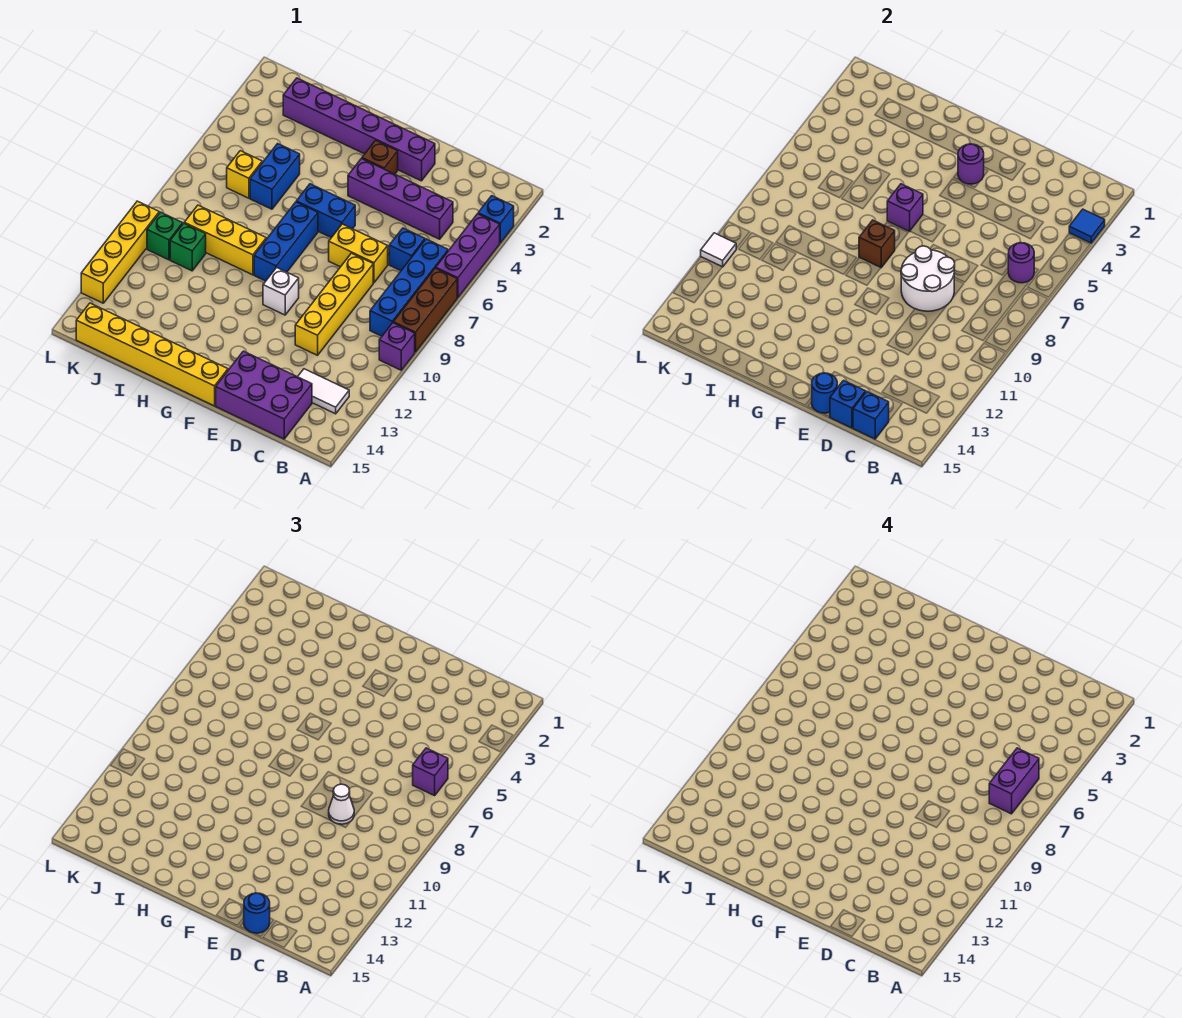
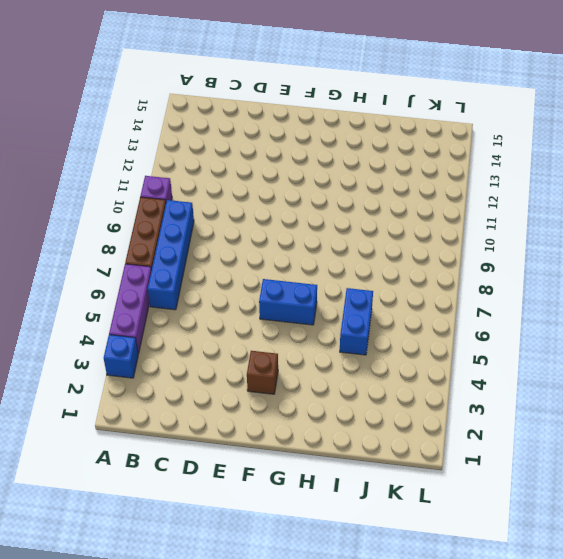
none -> white 1x2 tile [298,369,349,414]
none -> purple 1x4 brick [348,159,453,239]
none -> blue 1x1 brick [389,228,425,271]
none -> purple 2x3 brick [216,351,312,439]

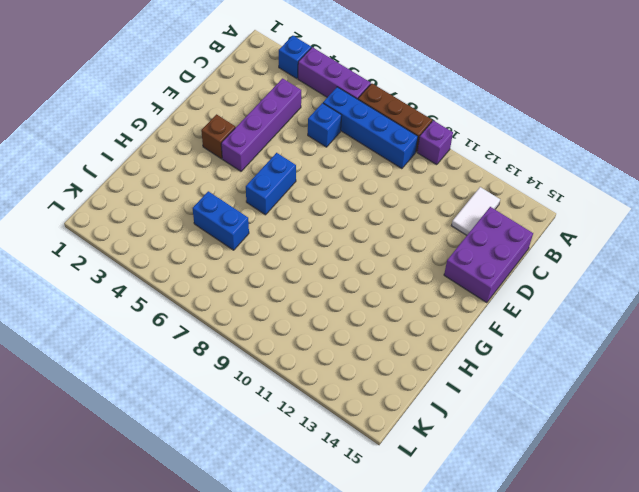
none -> yellow 1x2 brick [329,224,388,283]
none -> yellow 1x4 brick [295,253,373,355]
none -> purple 1x6 brick [283,78,435,181]
none -> white 1x1 brick [263,268,299,315]

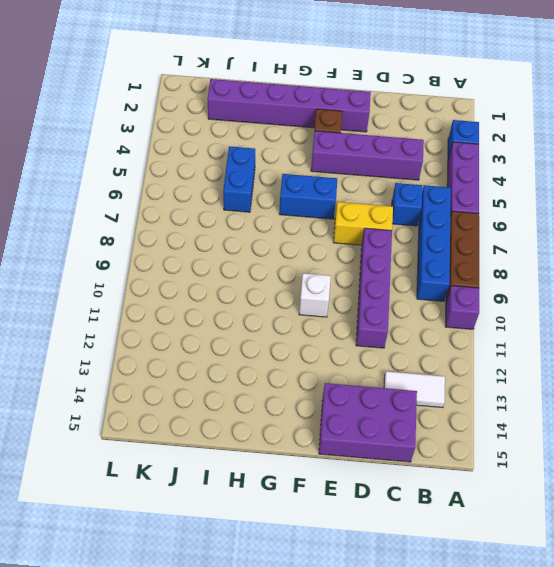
purple 1x4 brick [356,228,392,348] -> yellow 1x4 brick [295,253,373,355]
none -> yellow 1x6 brick [76,303,228,406]
none -> blue 1x3 brick [254,202,318,281]
none -> yellow 1x3 brick [184,205,266,275]
none -> yellow 1x1 brick [227,151,262,198]

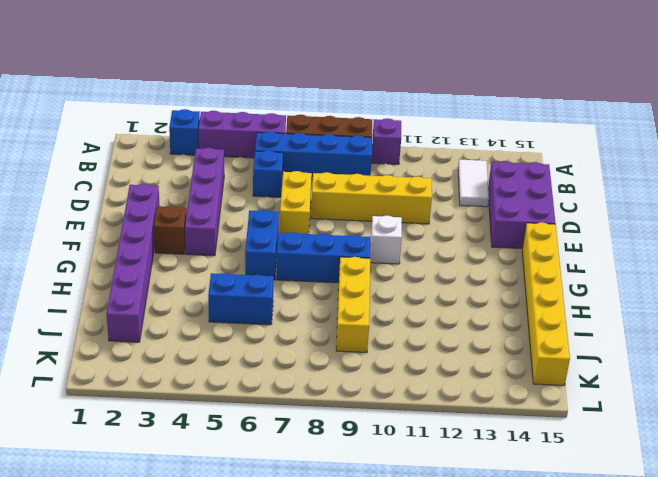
none -> yellow 1x1 brick [227,151,262,198]
none -> green 1x1 brick [170,223,206,271]
none -> green 1x1 brick [147,212,183,260]
none -> yellow 1x4 brick [81,201,159,303]

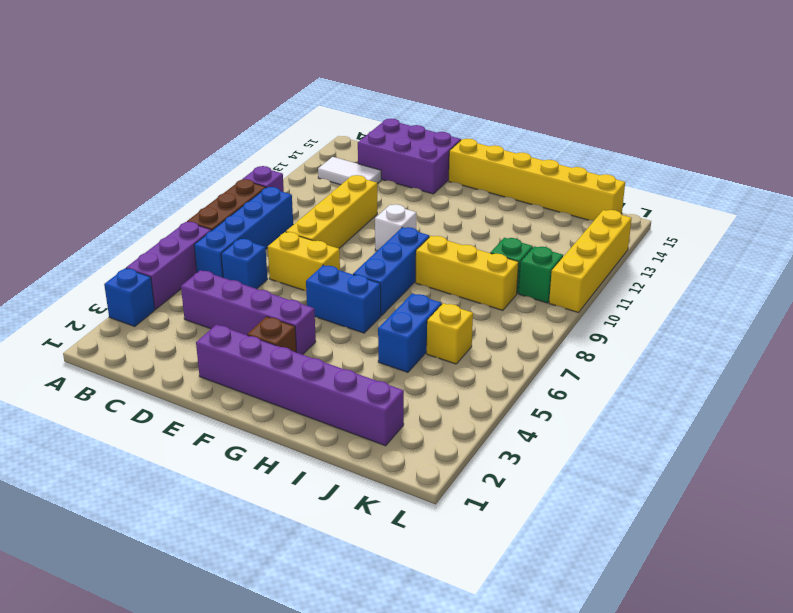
none -> blue 1x1 tile [1069,209,1105,243]
none -> purple 1x1 round brick [1008,243,1034,283]
none -> blue 1x1 brick [853,392,889,439]
none -> white 2x2 round brick [901,246,955,311]

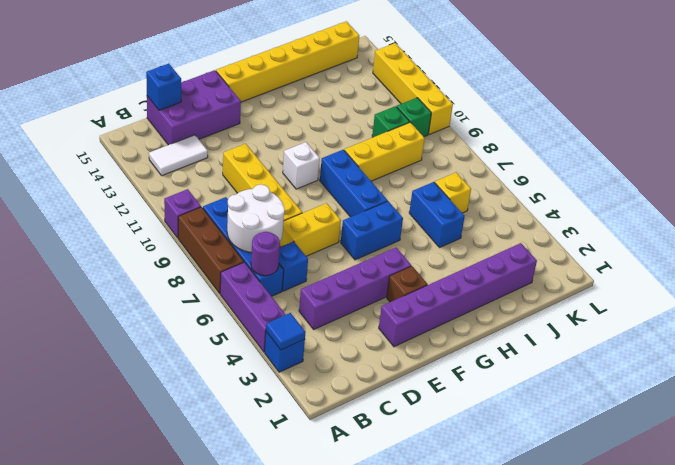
white 2x2 round brick [227,185,285,253] -> white 2x2 round brick moved to [901,246,955,311]
none -> blue 1x1 brick [830,381,865,428]
none -> blue 1x1 round brick [812,373,837,413]
none -> purple 1x1 round brick [958,144,984,184]
none -> purple 1x1 brick [887,184,923,231]

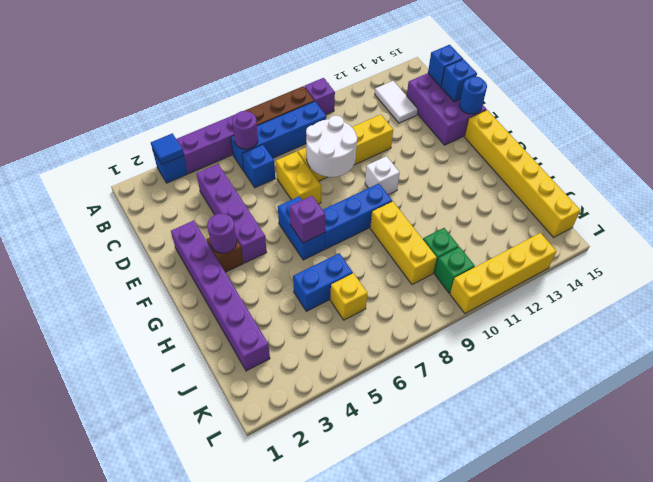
none -> brown 1x1 brick [859,220,895,268]
none -> white 1x1 tile [701,233,736,267]
none -> purple 1x1 brick [413,748,448,796]
none -> white 1x1 cone [329,784,354,824]

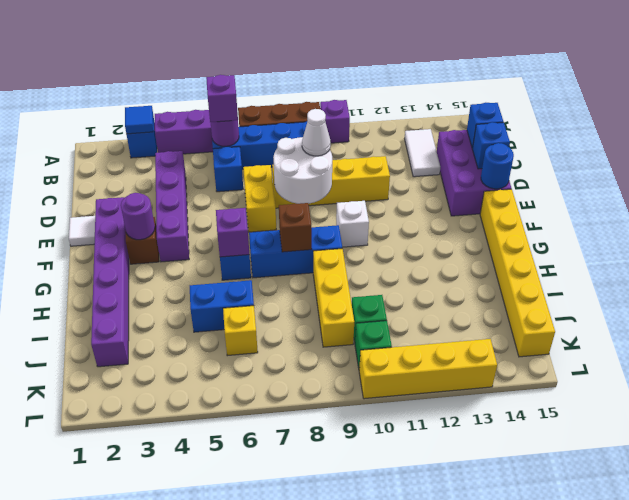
white 1x1 tile [69,216,95,246] -> white 1x1 tile moved to [701,233,736,267]
none -> blue 1x1 round brick [244,893,270,933]
none -> purple 1x2 brick [989,748,1039,814]

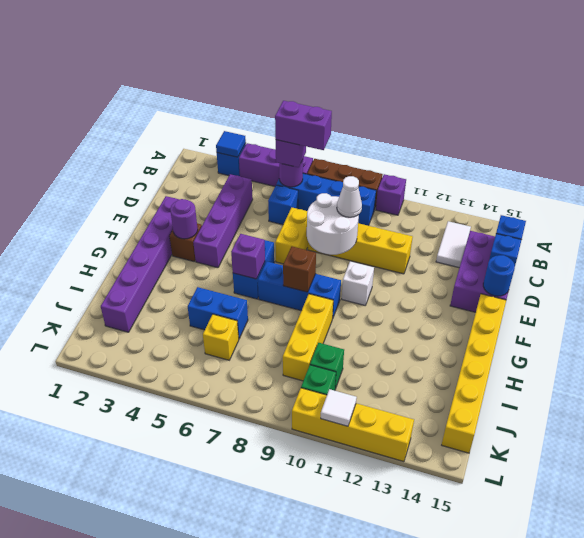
none -> blue 1x1 round brick [244,893,270,933]

